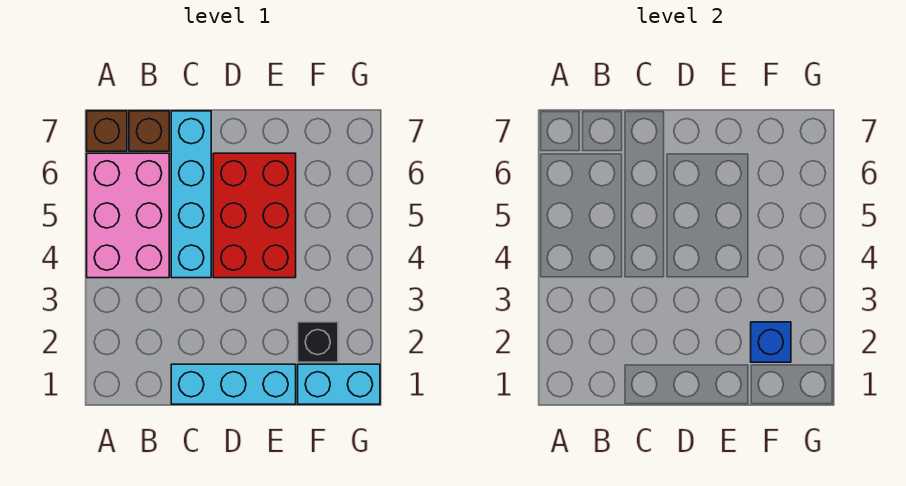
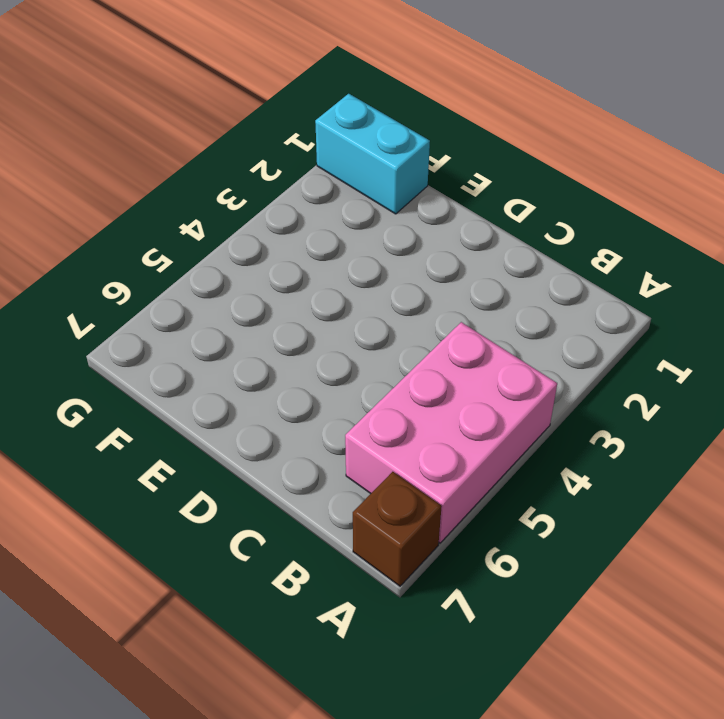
none -> brown 1x1 brick [129,111,169,151]
none -> cyan 1x3 brick [171,364,296,404]

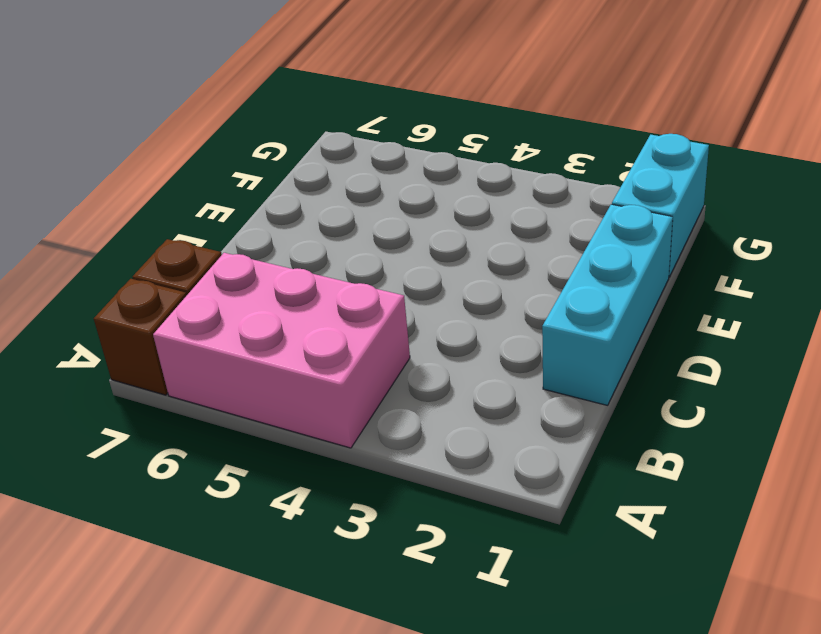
none -> cyan 1x4 brick [171,111,211,278]
none -> red 2x3 brick [213,153,296,278]

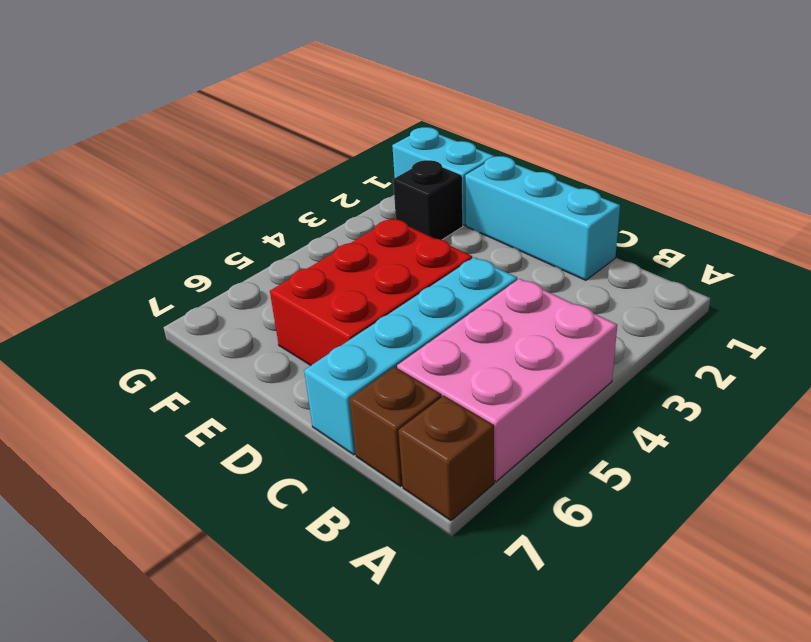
none -> blue 1x1 brick [751,322,791,362]

